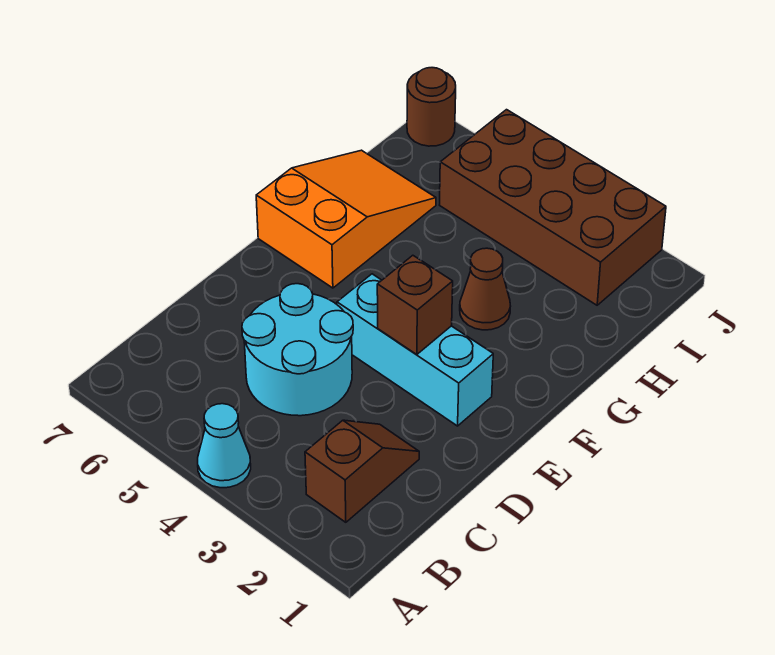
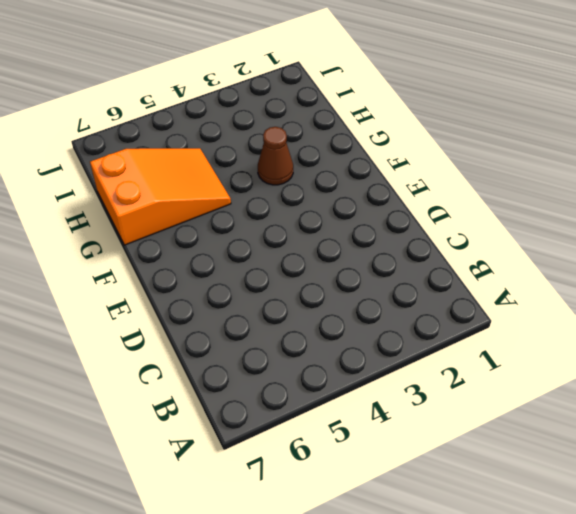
orange 2x3 slope [90,148,231,245] -> orange 2x3 slope turned to [256,150,436,288]
none -> cyan 1x1 cone [198,404,251,488]
none -> brown 1x2 slope [305,420,419,522]

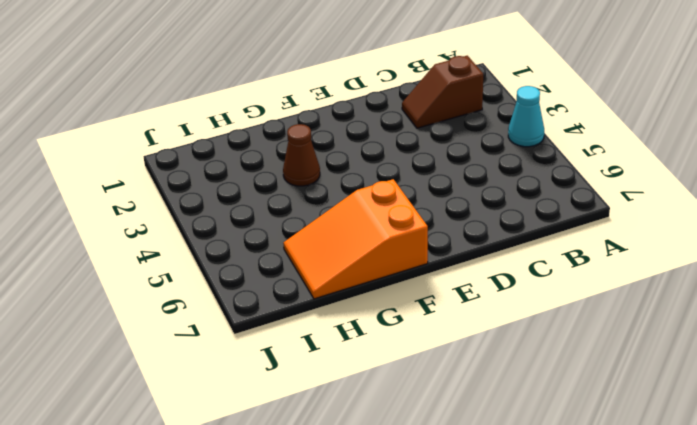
none -> cyan 2x2 round brick [242,284,353,416]
none -> cyan 1x3 brick [337,274,493,426]

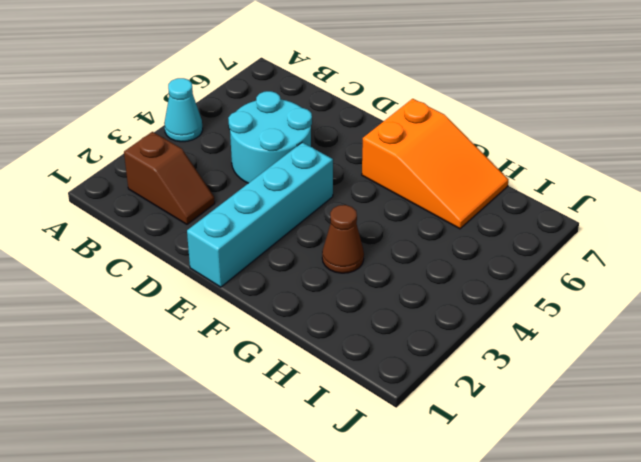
cyan 1x4 brick [187,142,333,287] -> cyan 1x3 brick [337,274,493,426]
none -> brown 2x4 brick [440,110,666,305]
none -> brown 1x1 round brick [407,68,456,146]

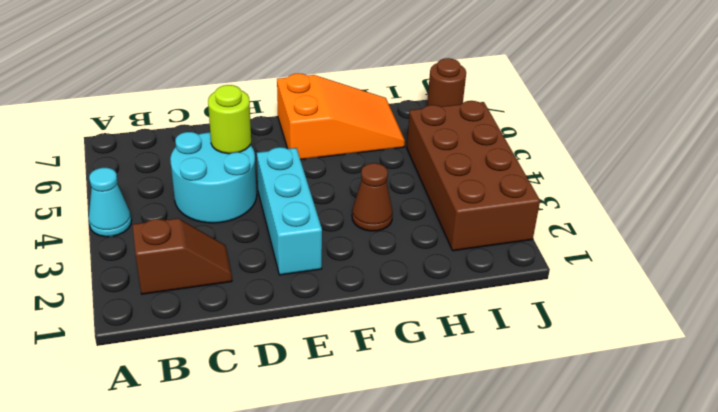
lime 1x1 round brick [208,85,251,154] -> none
none -> brown 1x1 brick [377,255,453,355]

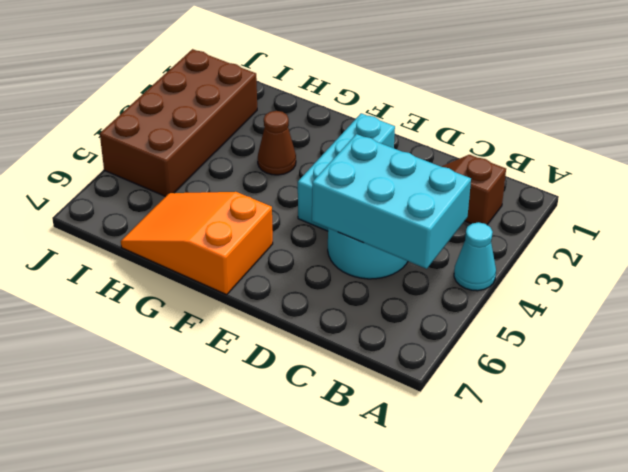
cyan 2x3 brick [312,134,471,269] -> none
none -> brown 1x1 round brick [407,68,456,146]
none -> brown 1x1 brick [377,255,453,355]

